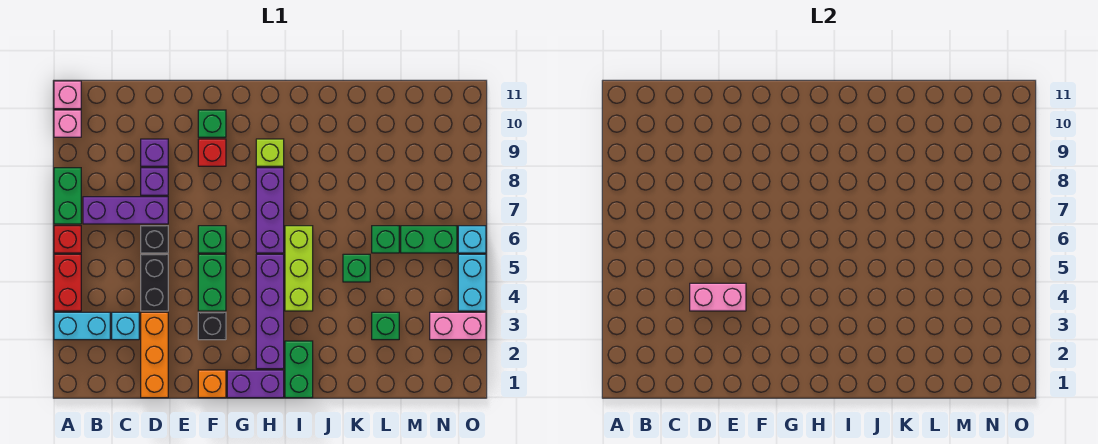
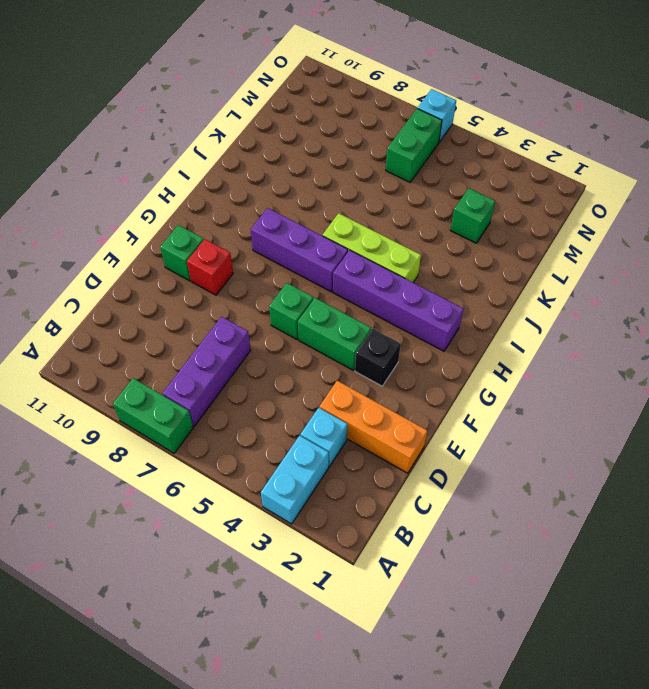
none -> red 1x2 brick [54,254,81,311]
none -> red 1x1 brick [54,226,81,253]
none -> pink 1x1 brick [54,110,81,137]
none -> pink 1x1 brick [54,81,81,109]

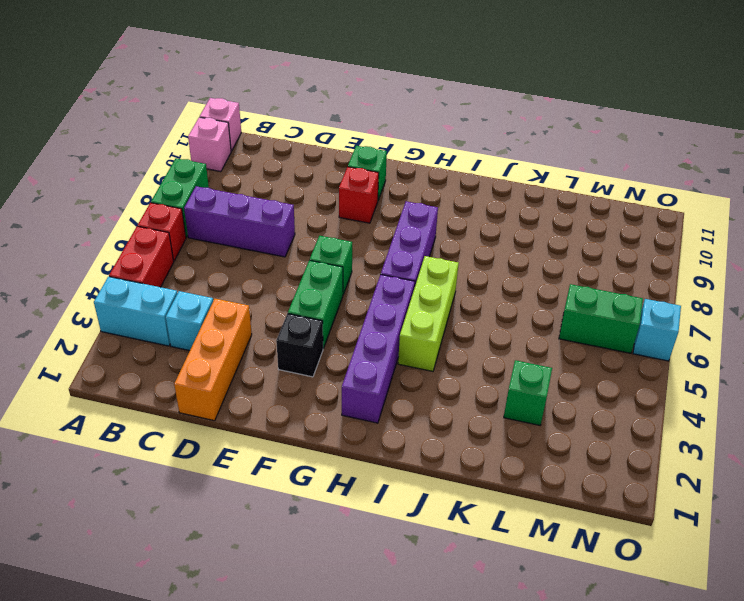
none -> black 1x2 brick [141,254,168,311]
none -> black 1x1 brick [141,226,168,253]
none -> purple 1x1 brick [141,168,168,195]
none -> purple 1x1 brick [141,139,168,166]

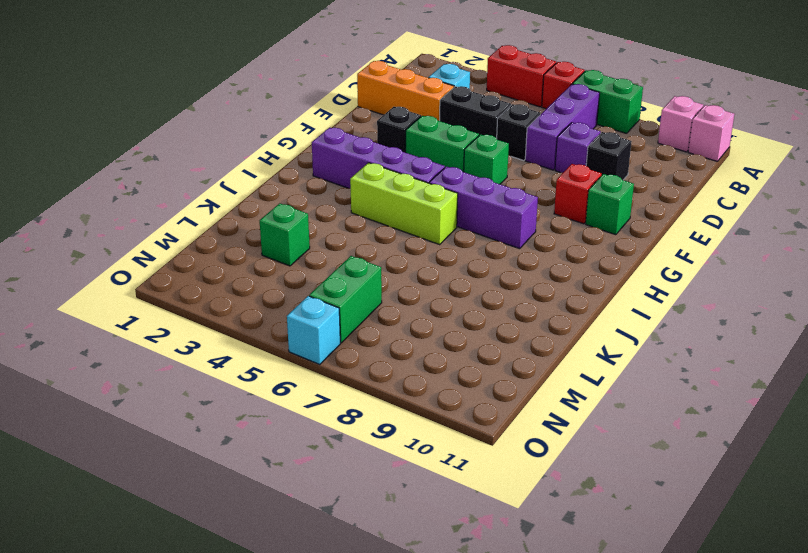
black 1x1 brick [586,132,632,180] -> purple 1x1 brick [141,139,168,166]
none -> cyan 1x2 brick [54,312,110,340]
none -> orange 1x1 brick [198,370,226,398]
none -> purple 1x2 brick [227,370,284,398]
none -> lime 1x1 brick [256,139,284,166]

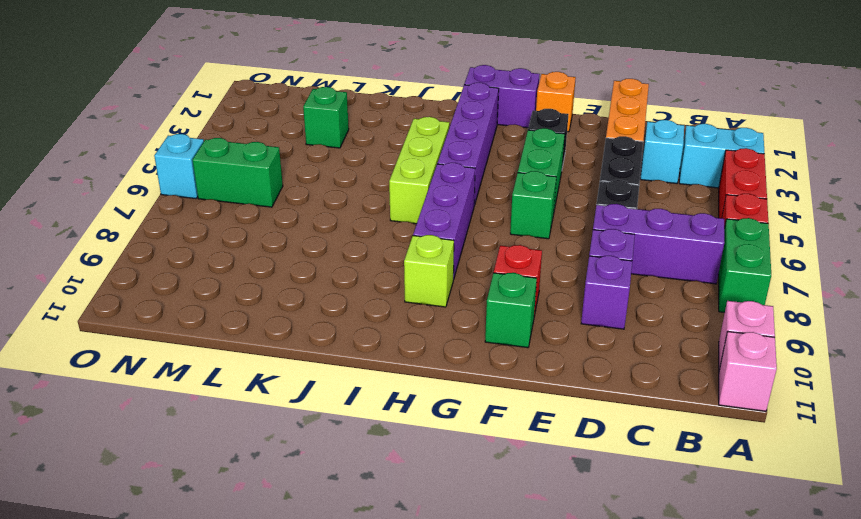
none -> green 1x2 brick [285,341,313,398]
none -> green 1x1 brick [343,254,370,282]
none -> green 1x1 brick [372,226,399,253]
none -> pink 1x2 brick [430,312,486,340]

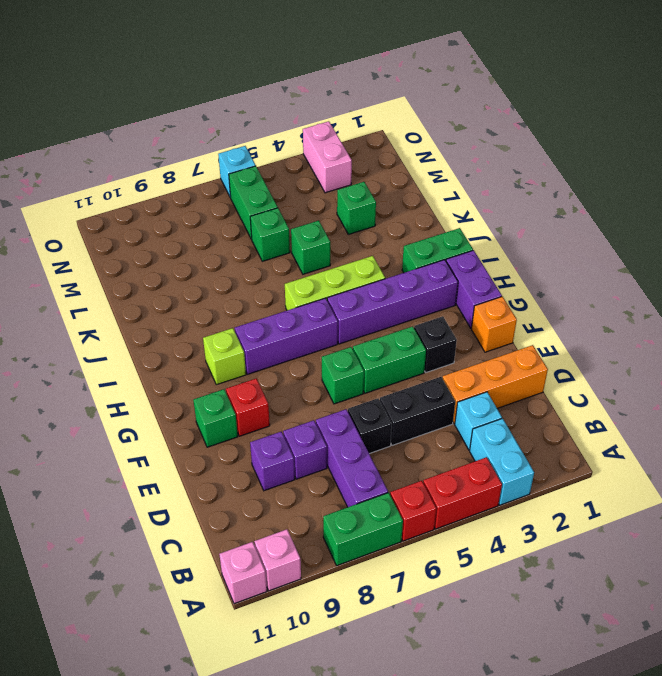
none -> cyan 1x2 brick [458,254,486,311]
none -> pink 1x2 brick [690,283,746,311]

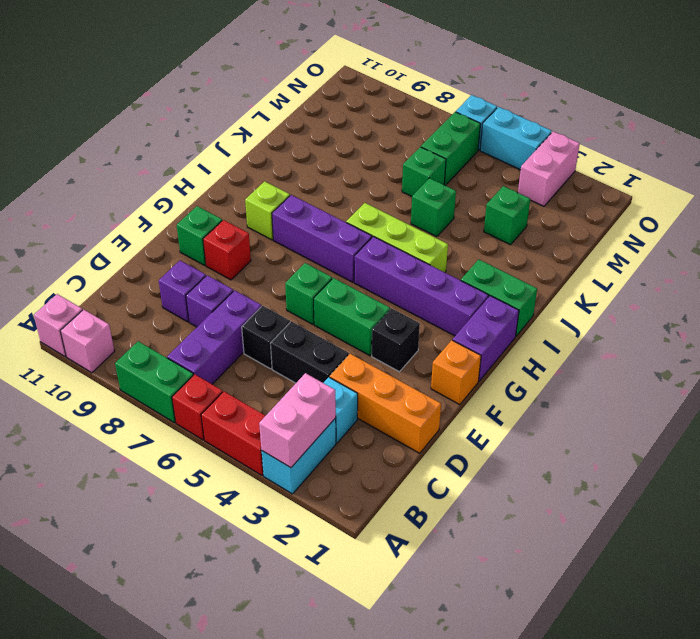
pink 1x2 brick [259,373,336,468] -> pink 1x2 brick moved to [690,283,746,311]

